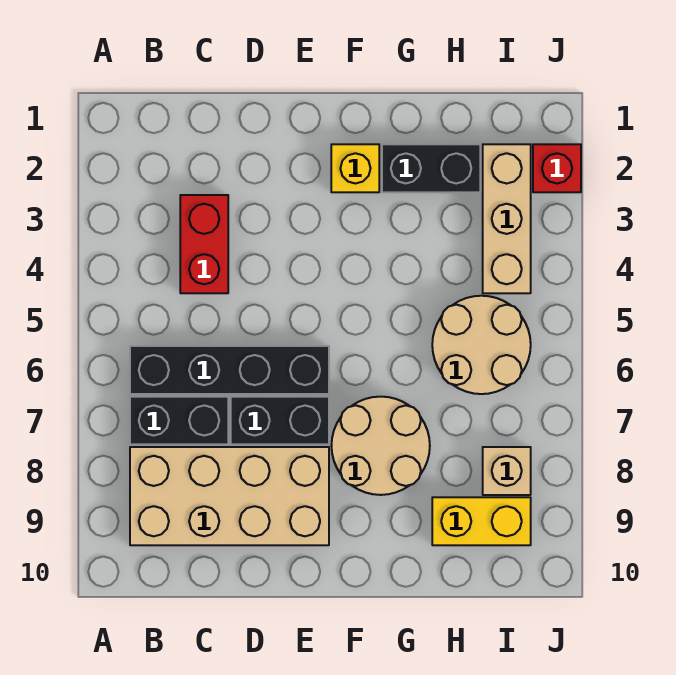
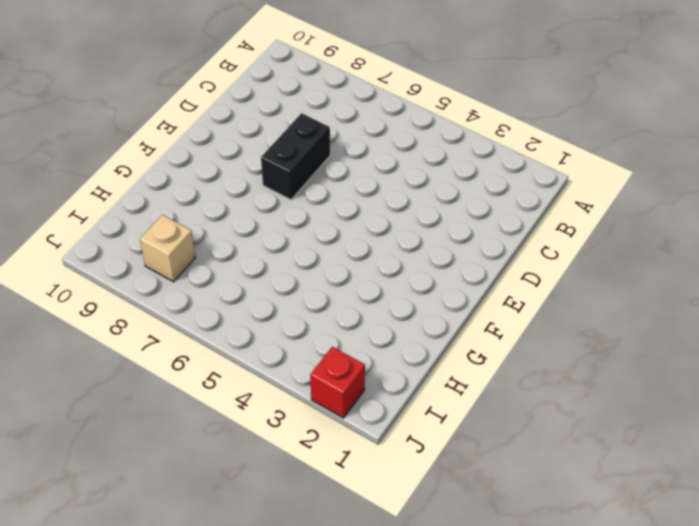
none -> black 1x4 brick [130,346,329,394]
none -> black 1x2 brick [130,397,228,444]
none -> tan 2x4 brick [130,447,329,545]

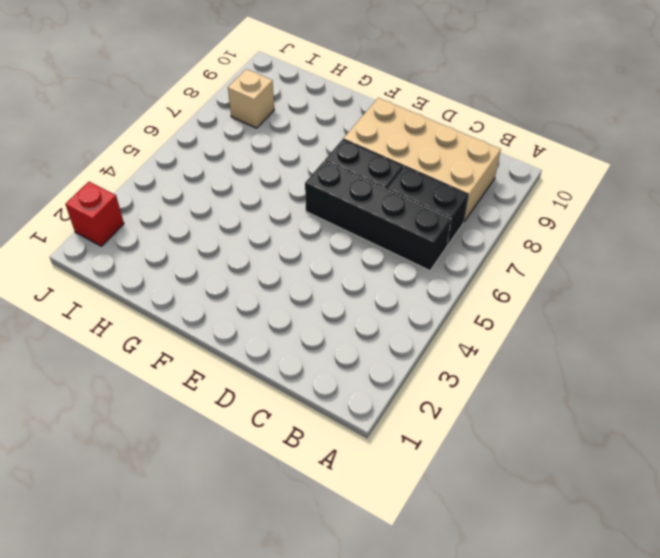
none -> red 1x2 brick [180,195,228,293]
none -> yellow 1x1 brick [331,144,379,192]
none -> tan 2x2 round brick [331,397,430,495]

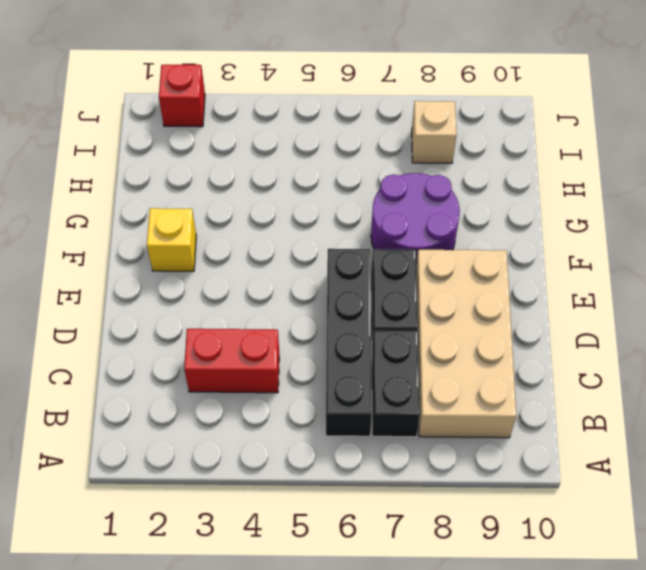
purple 2x2 round brick [371,173,460,263] -> tan 2x2 round brick [331,397,430,495]
none -> black 1x2 brick [382,144,480,192]
none -> tan 2x2 round brick [432,296,531,394]
none -> yellow 1x2 brick [432,497,531,545]

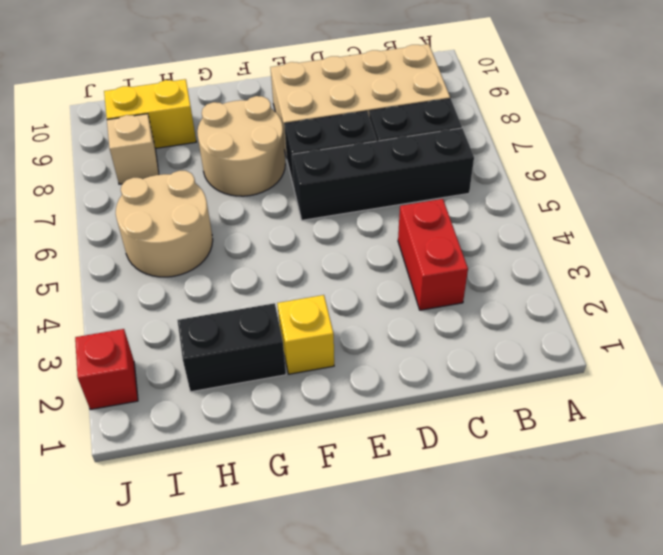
none -> tan 1x3 brick [483,144,531,293]

